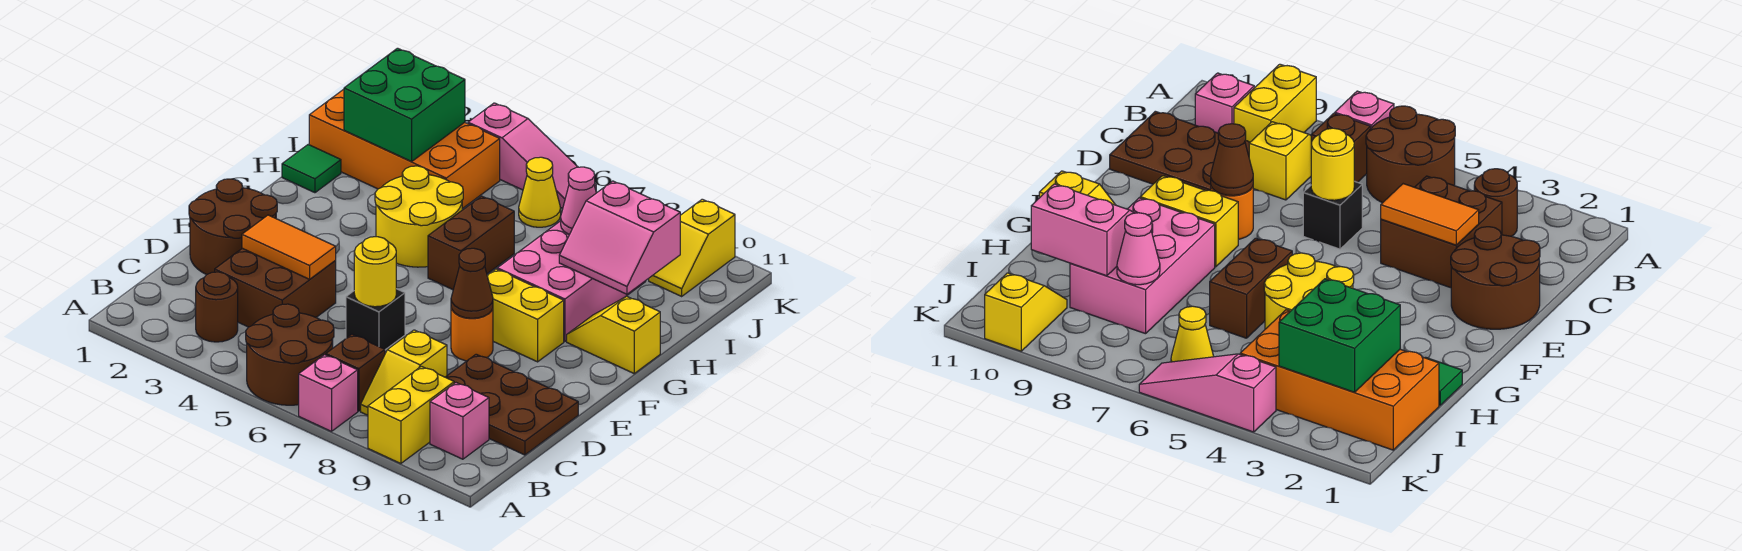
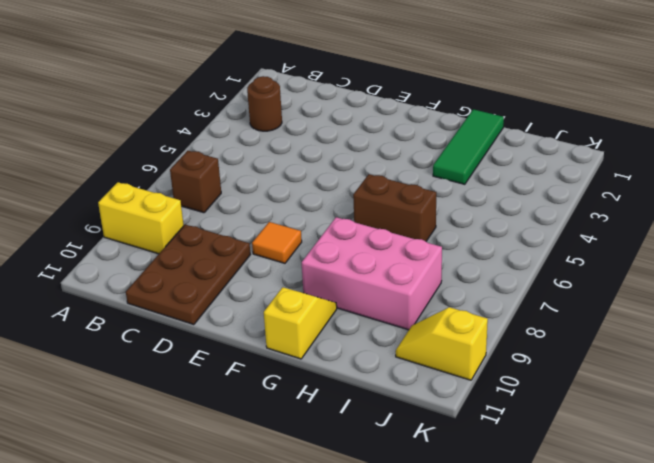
orange 1x1 tile [252,222,302,263] -> orange 1x1 round brick [451,308,493,361]
green 1x3 tile [433,109,504,184] -> green 1x1 tile [282,145,341,193]
none -> brown 2x2 round brick [246,304,334,405]
none -> pink 1x1 brick [299,355,358,431]
none -> yellow 1x2 slope [361,330,447,415]

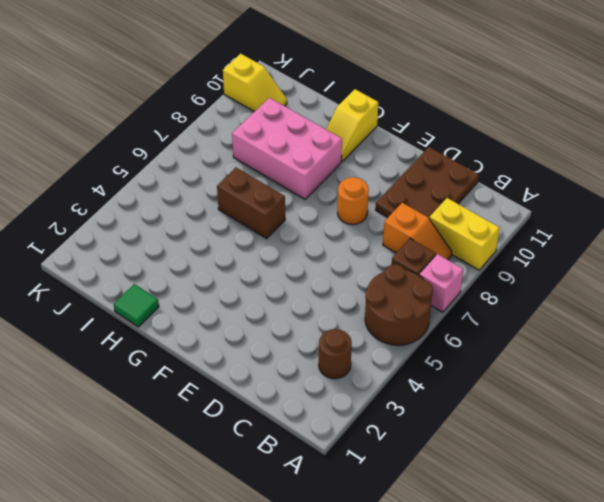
orange 1x2 slope [383,203,452,260] -> yellow 1x2 slope [361,330,447,415]
none -> pink 1x1 brick [430,383,489,459]
none -> brown 2x2 brick [215,248,336,327]
none -> brown 2x2 round brick [189,179,277,275]

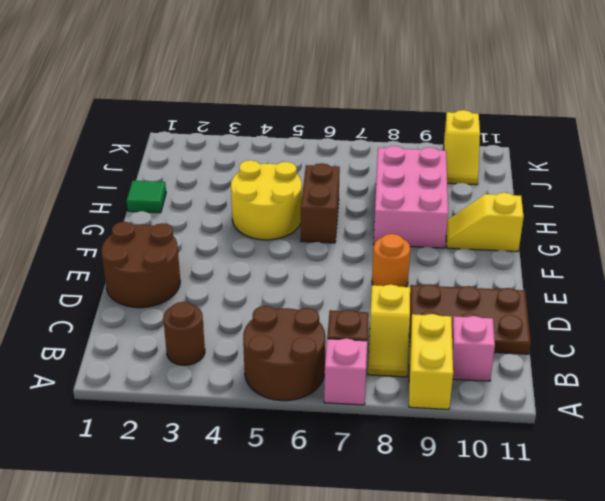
none -> brown 2x2 brick [215,248,336,327]
none -> black 1x1 brick [346,289,405,350]
none -> yellow 1x2 brick [487,269,564,362]

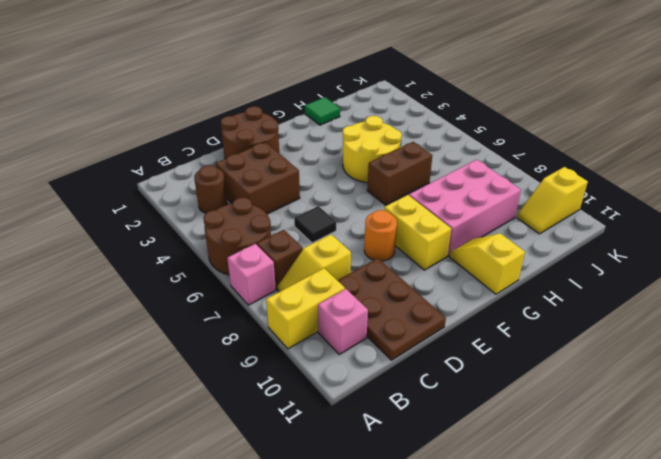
black 1x1 tile [294,206,336,243] -> black 1x1 brick [346,289,405,350]
none -> orange 2x4 brick [309,89,500,209]
none -> yellow 1x1 cone [519,157,561,227]
none -> pink 1x3 slope [468,103,596,208]

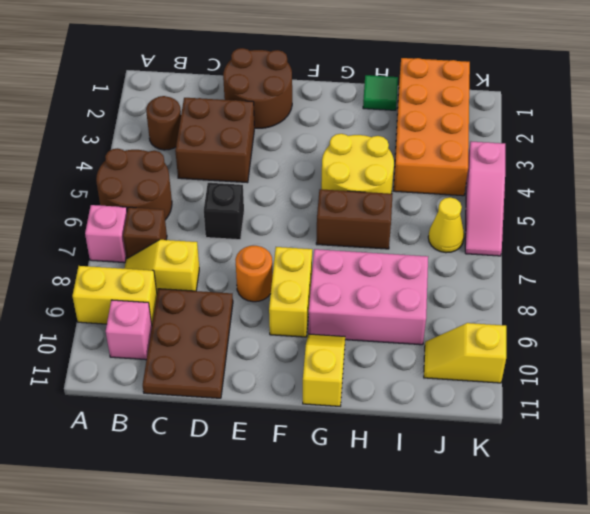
none -> orange 1x2 tile [242,215,336,279]
none -> yellow 1x1 round brick [354,237,396,307]
none -> brown 1x1 cone [451,248,493,318]

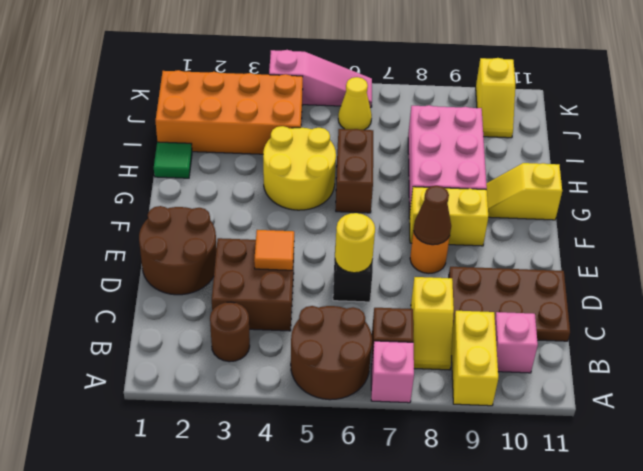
orange 1x1 tile [254,230,294,270] -> orange 1x2 tile [242,215,336,279]
none -> pink 2x2 slope [559,181,680,294]
none -> green 2x2 brick [344,48,465,161]
none -> pink 1x1 cone [561,167,596,235]

